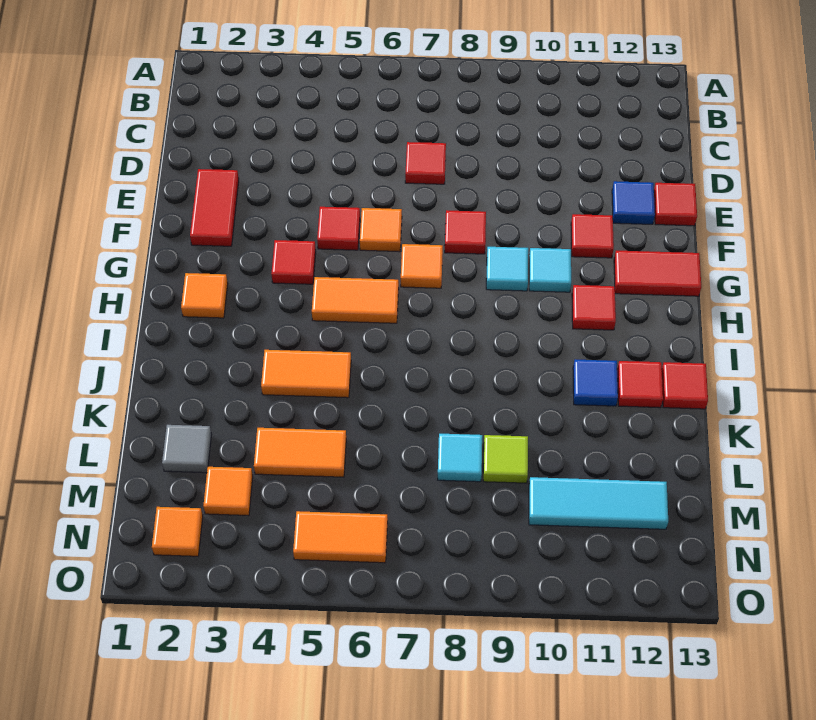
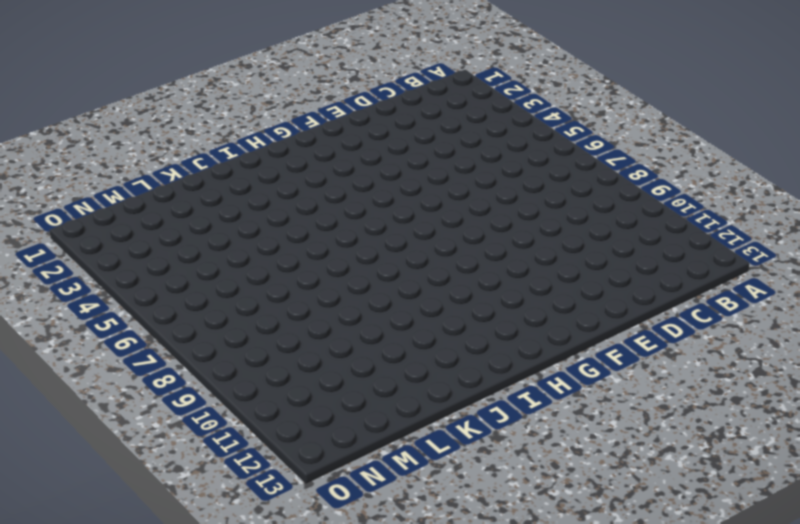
none -> red 1x1 tile [405,142,446,184]
none -> red 1x2 tile [190,169,239,246]
none -> blue 1x1 tile [612,181,655,224]

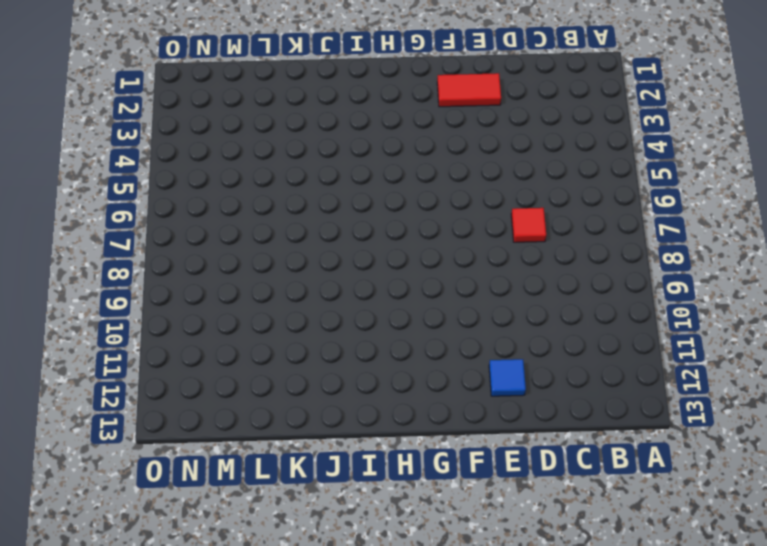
none -> red 1x1 tile [654,183,697,226]
none -> red 1x1 tile [317,207,360,250]
none -> orange 1x1 tile [360,208,402,252]

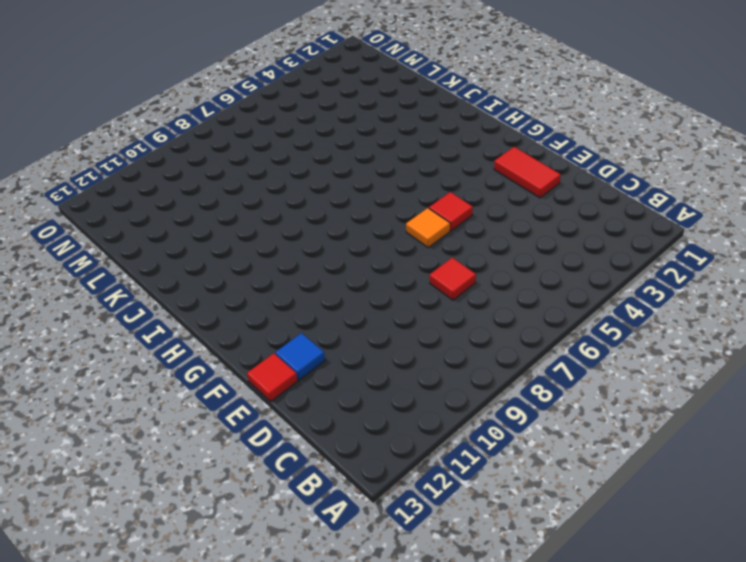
none -> red 1x1 tile [445,210,486,254]
none -> red 1x1 tile [571,214,614,258]
none -> red 1x1 tile [271,240,316,284]

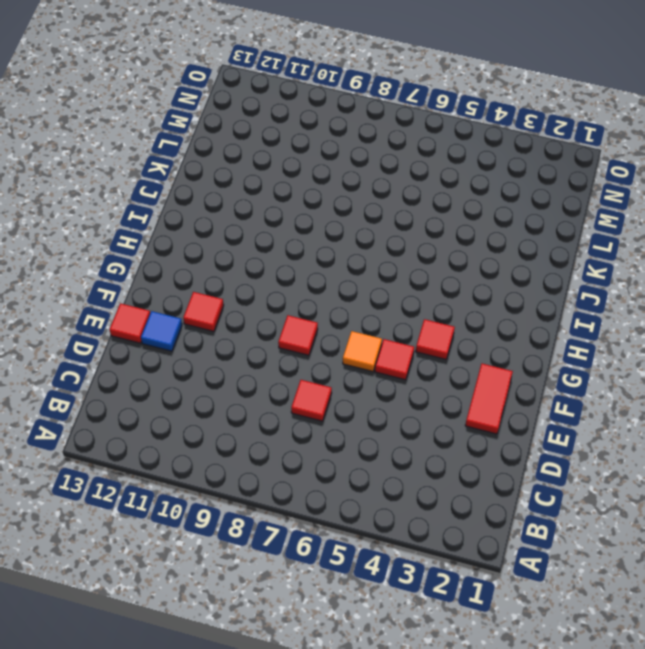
none -> orange 1x1 tile [401,244,443,288]
none -> cyan 1x1 tile [486,247,528,291]
none -> cyan 1x1 tile [529,248,571,292]

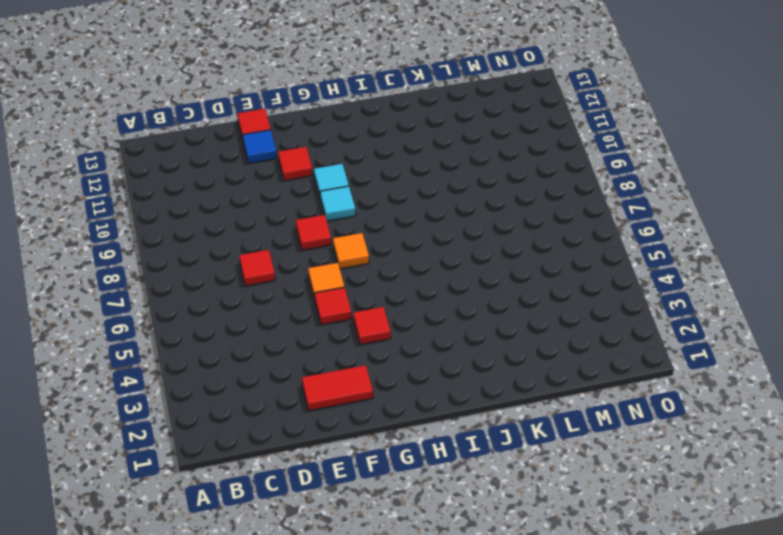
none -> red 1x2 tile [614,251,701,296]
none -> orange 1x1 tile [181,273,228,318]
none -> orange 1x2 tile [312,277,399,323]

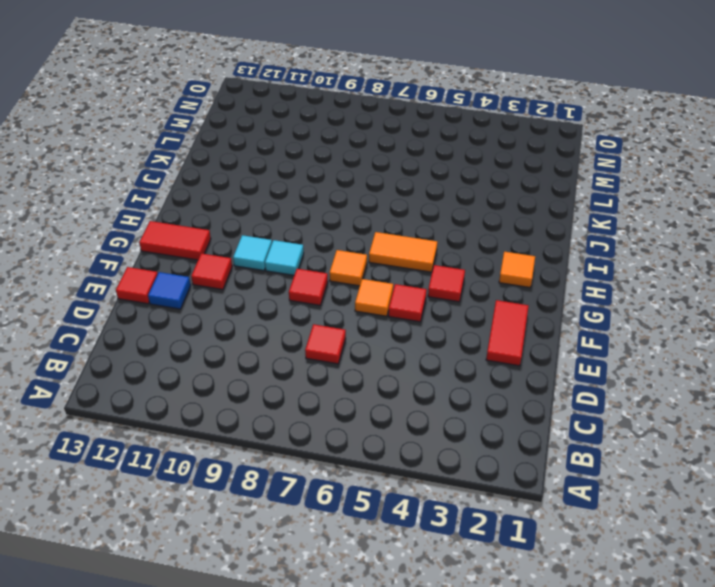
none -> red 1x1 tile [572,285,616,330]
none -> orange 1x2 tile [261,350,351,398]
none -> blue 1x1 tile [573,359,618,406]

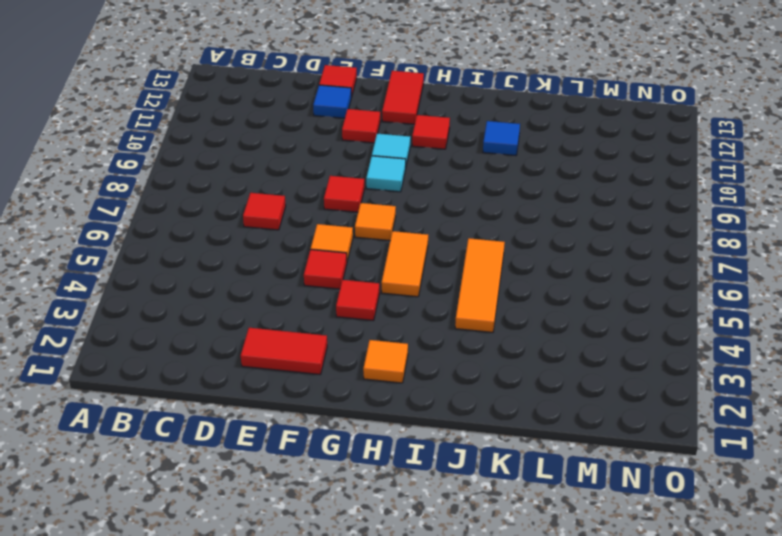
orange 1x3 tile [455,238,505,332] -> orange 1x2 tile [261,350,351,398]
none -> red 1x1 tile [617,361,663,408]
none -> red 1x1 tile [662,362,708,409]
none -> grey 1x1 tile [162,425,211,473]

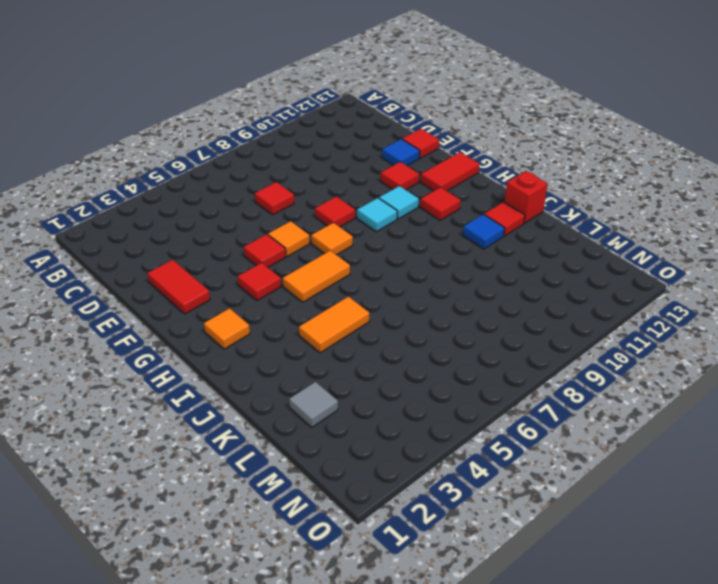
red 1x1 brick [505,171,548,223] -> red 1x1 tile [662,362,708,409]
none -> orange 1x2 tile [254,428,346,477]
none -> cyan 1x1 tile [438,434,482,482]
none -> lime 1x1 tile [483,435,528,483]

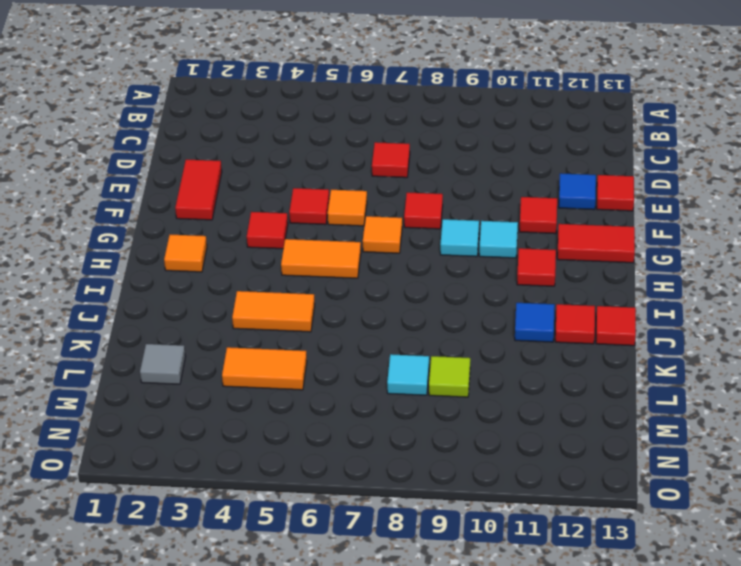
none -> orange 1x1 tile [203,467,253,516]
none -> cyan 1x3 tile [529,477,668,529]
none -> orange 1x1 tile [152,507,203,556]

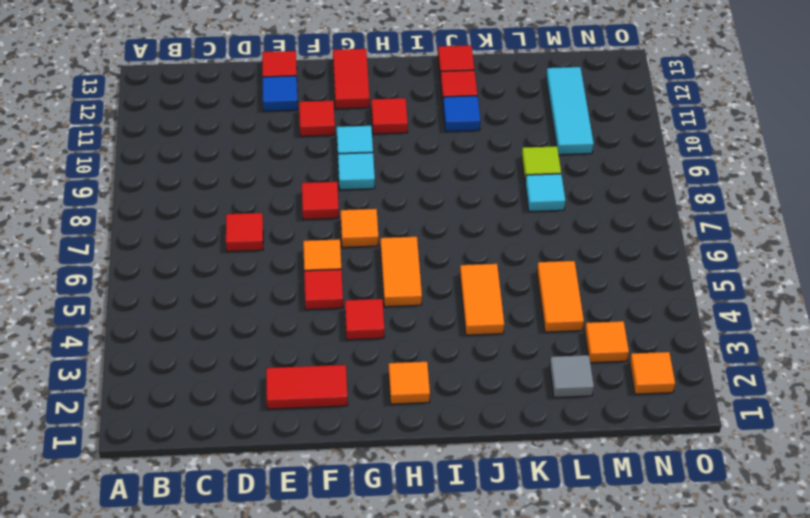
none -> orange 1x2 tile [293,511,388,563]

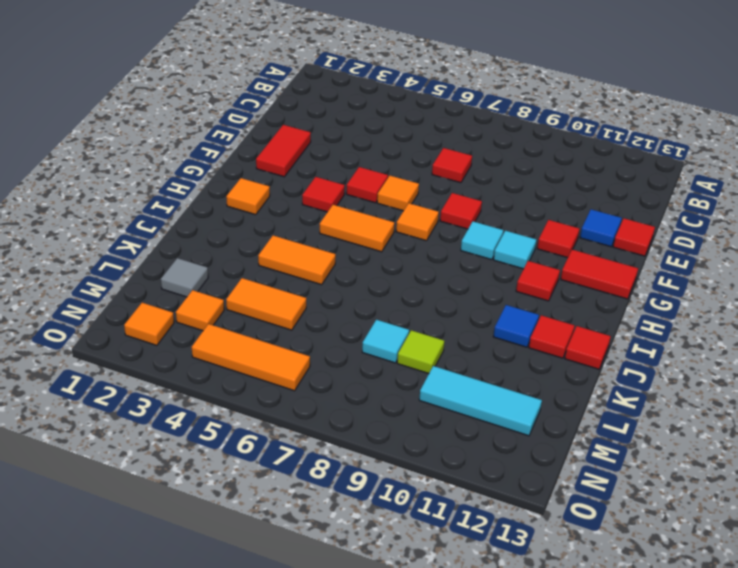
orange 1x3 tile [192,324,310,391] -> orange 1x2 tile [293,511,388,563]

